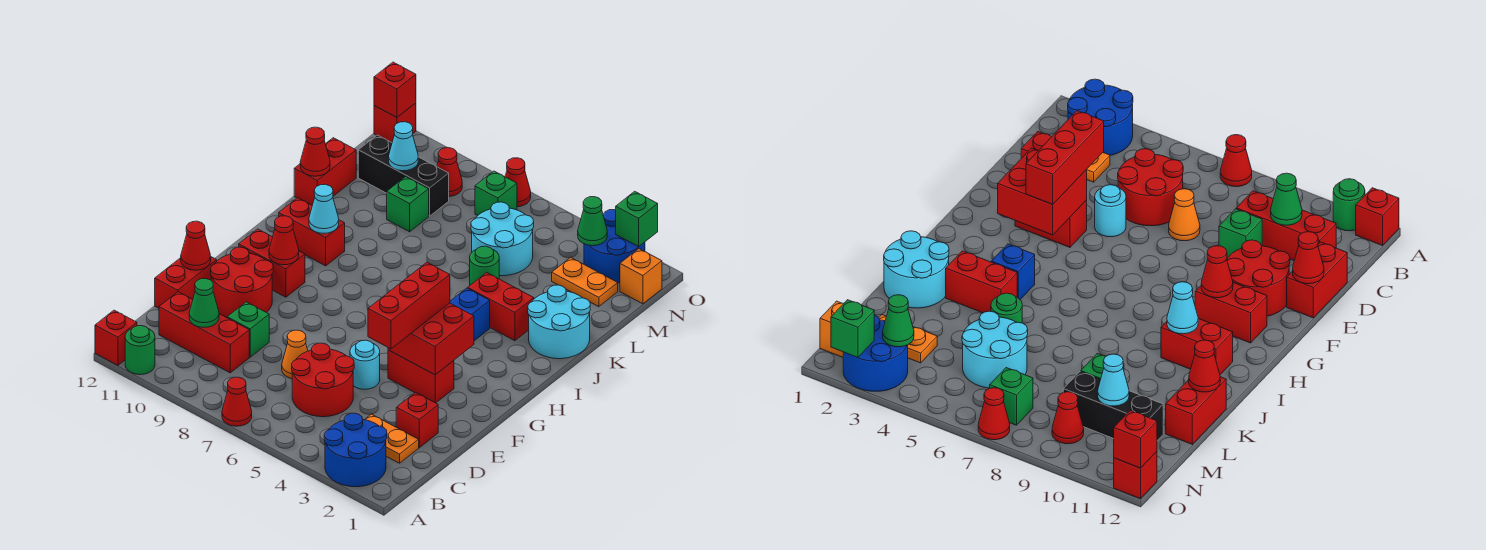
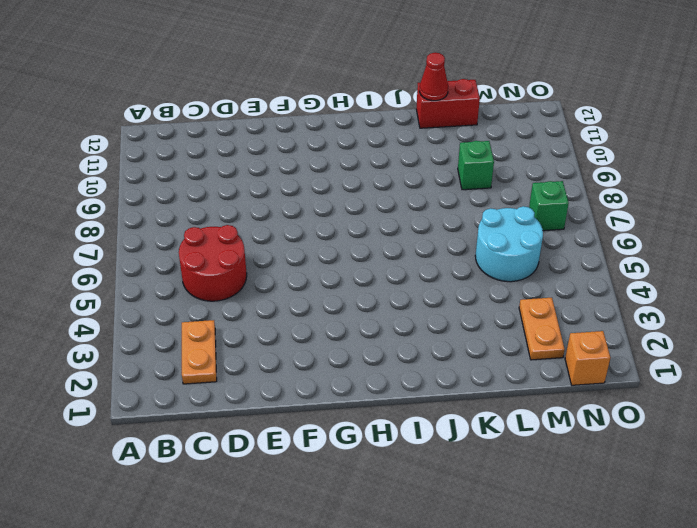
none -> blue 2x2 round brick [324,413,387,487]
none -> red 1x1 cone [222,377,252,426]
none -> green 1x1 round brick [125,326,155,375]
none -> red 1x1 brick [95,310,137,365]

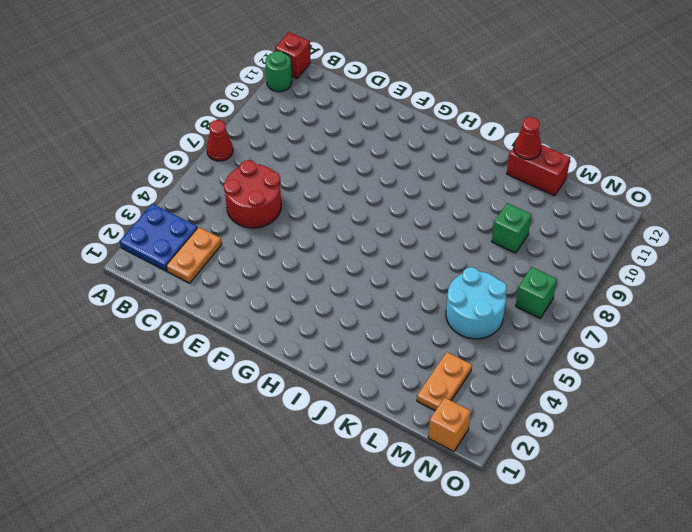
blue 2x2 plate [120,204,198,271] -> blue 2x2 round brick [324,413,387,487]
none -> red 1x3 brick [159,292,249,373]
none -> red 1x1 brick [396,392,438,448]
none -> orange 1x1 cone [282,330,308,379]
none -> green 1x1 brick [227,302,269,357]

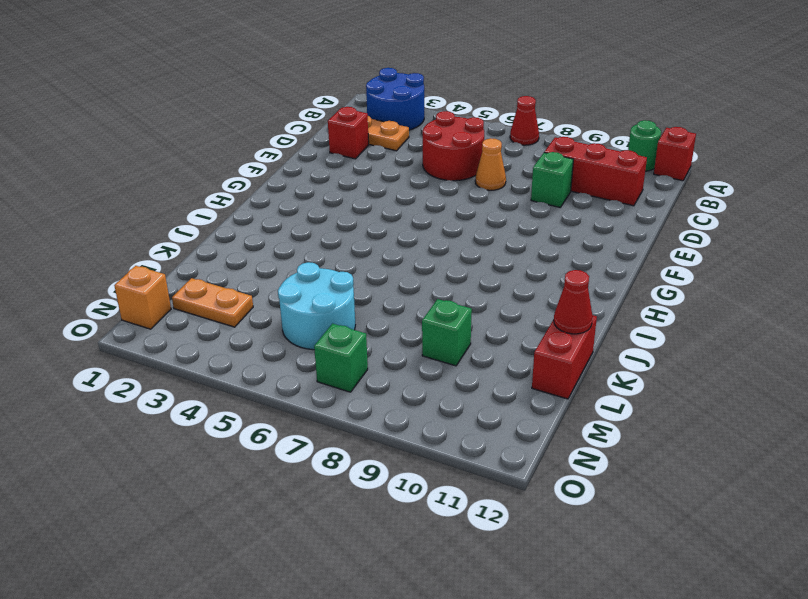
none -> red 1x2 brick [155,257,217,308]
none -> cyan 1x1 round brick [350,340,380,389]
none -> red 2x2 round brick [211,247,273,318]
none -> red 1x2 brick [388,350,454,403]

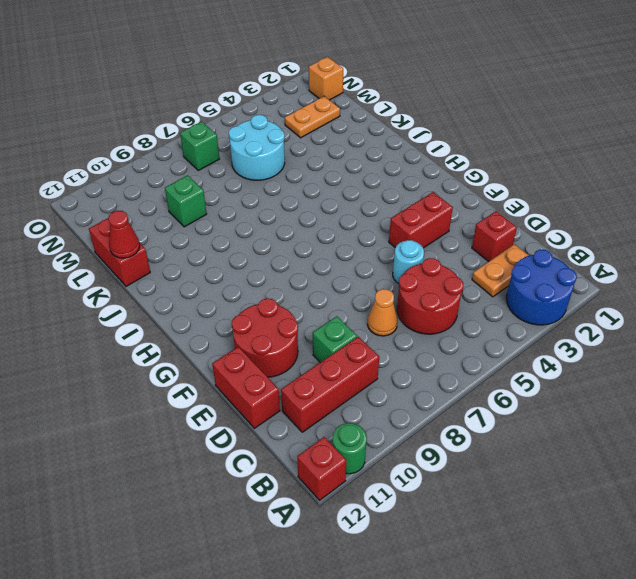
none -> red 1x1 cone [222,377,252,426]
none -> red 1x2 brick [239,229,305,297]
none -> blue 1x1 brick [450,288,490,341]
none -> red 1x2 brick [279,198,345,266]

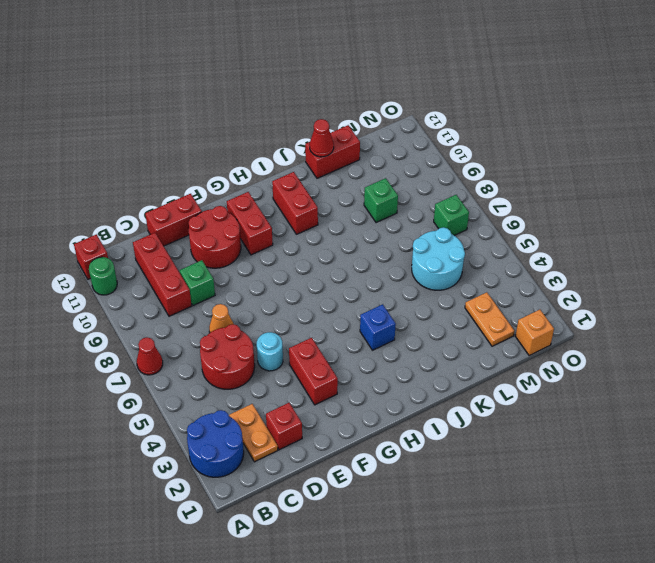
none -> cyan 2x2 round brick [528,285,590,359]
none -> red 1x2 brick [468,273,534,341]
none -> green 1x1 round brick [470,246,499,285]
none -> black 1x3 brick [358,135,449,216]

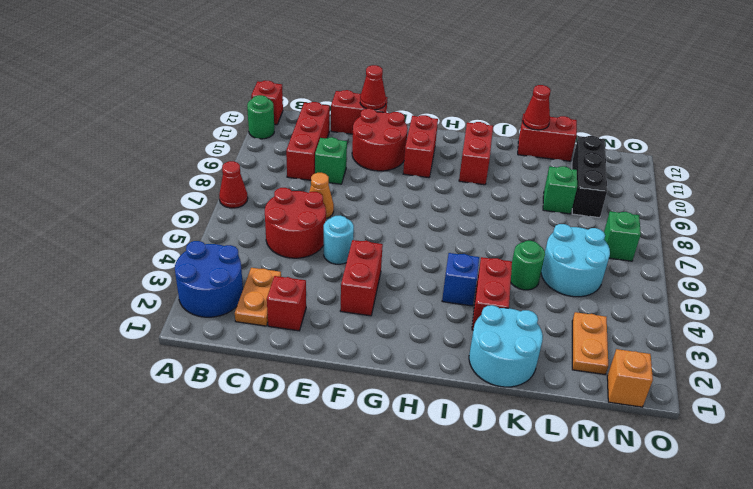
none -> blue 2x2 round brick [584,210,645,283]
none -> red 1x1 cone [437,148,462,197]
none -> red 1x1 cone [505,158,531,207]
none -> red 1x1 brick [374,103,416,143]

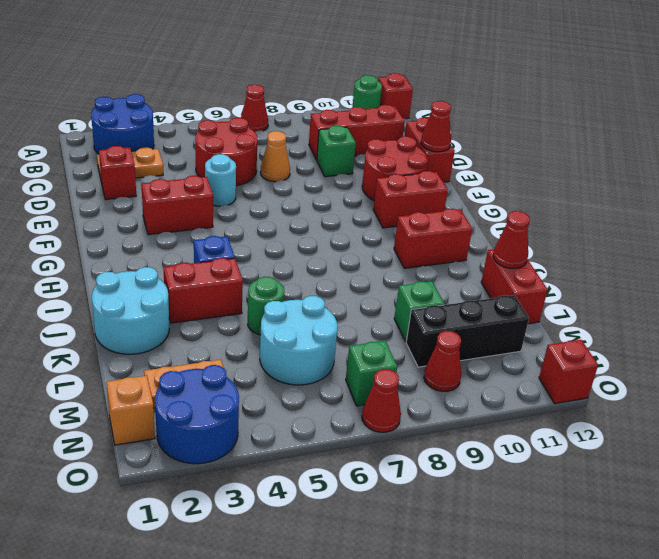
none -> green 1x1 cone [189,279,219,328]
none -> red 2x2 brick [388,303,474,375]
none -> red 1x1 cone [269,216,299,265]
none -> cyan 1x1 cone [309,185,339,233]

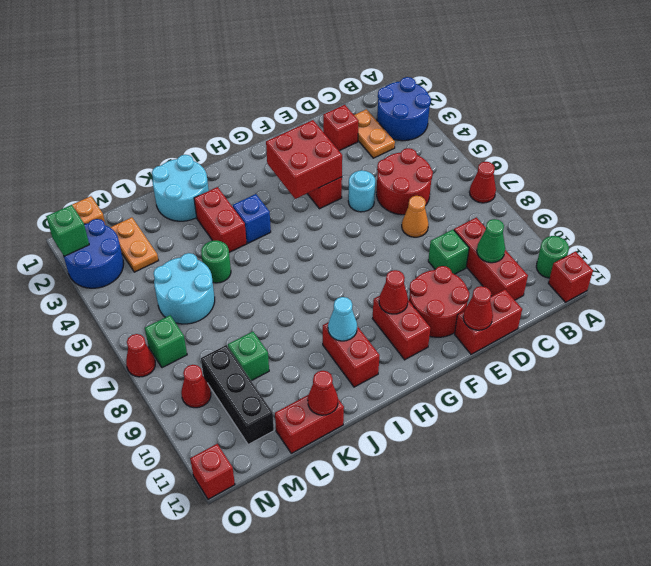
none -> cyan 1x1 cone [389,122,418,171]
none -> green 1x1 cone [578,197,607,246]
none -> red 1x1 brick [374,62,416,117]
none -> red 1x3 brick [368,262,450,349]

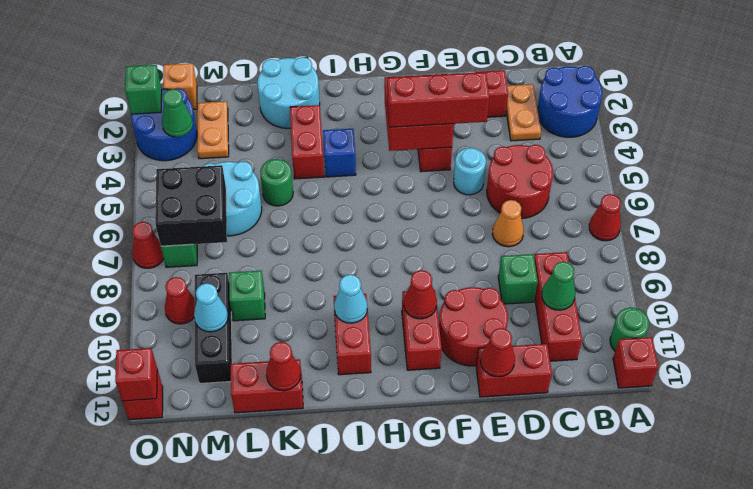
black 2x2 brick [155,165,227,246] -> none

